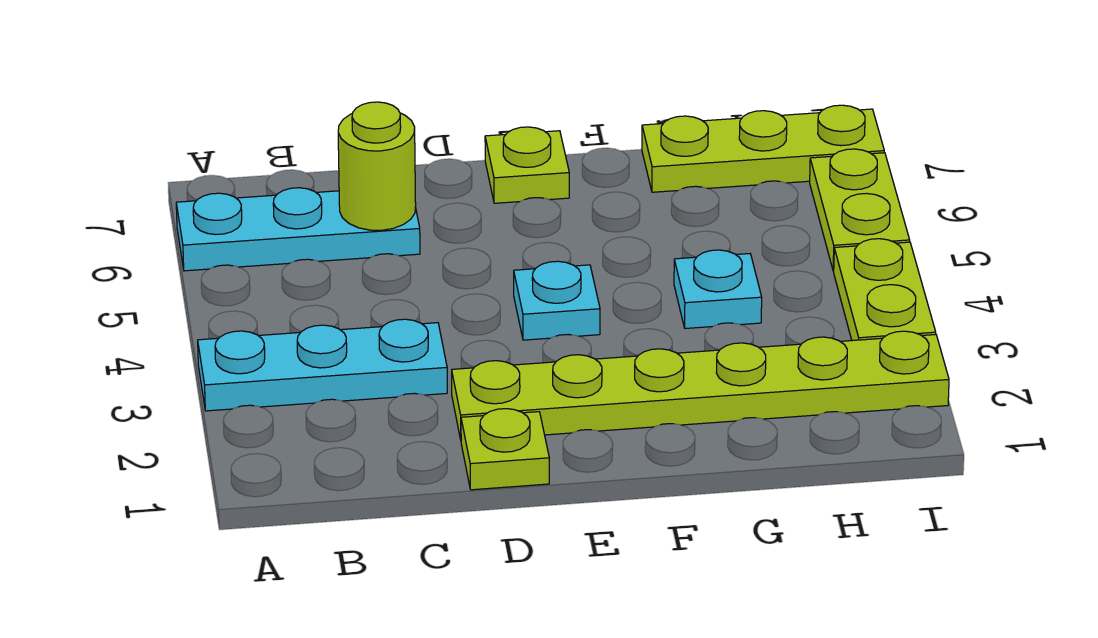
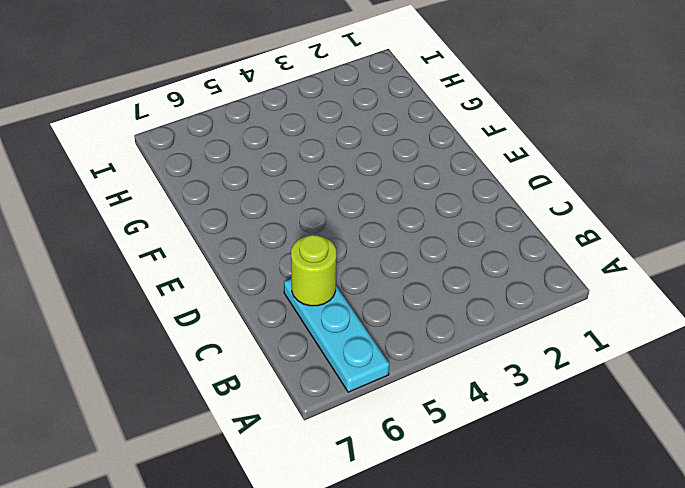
none -> cyan 1x3 plate [198,319,447,411]
none -> lime 1x1 plate [461,409,549,490]

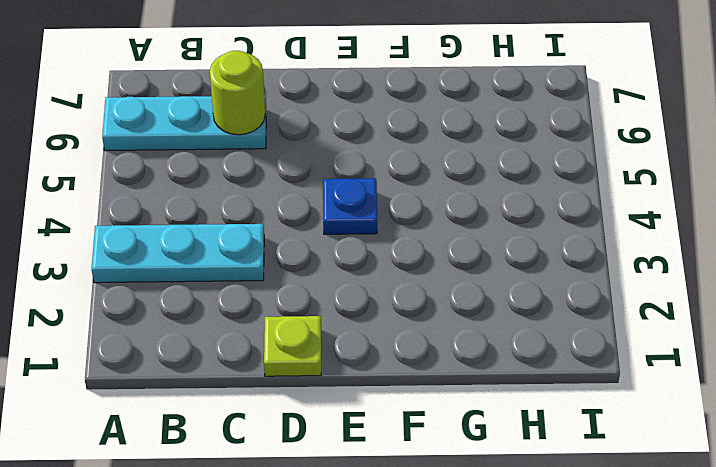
blue 1x1 plate [323,178,377,234] -> cyan 1x1 plate [514,261,600,340]
none -> lime 1x6 plate [452,331,949,439]
none -> lime 1x1 plate [485,127,569,203]

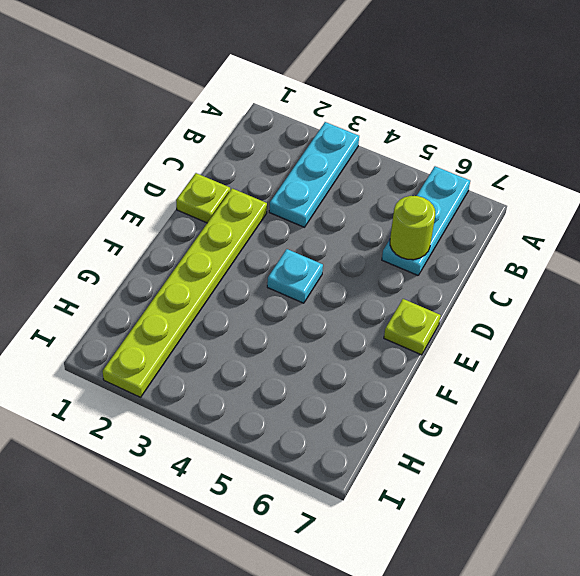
none -> cyan 1x1 plate [674,250,762,329]
none -> lime 1x3 plate [642,105,884,192]

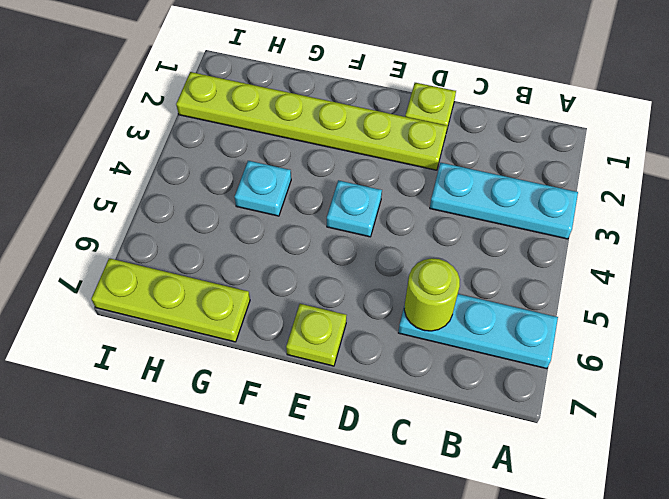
none -> lime 1x2 plate [834,239,936,341]
none -> lime 1x2 plate [810,149,910,271]

